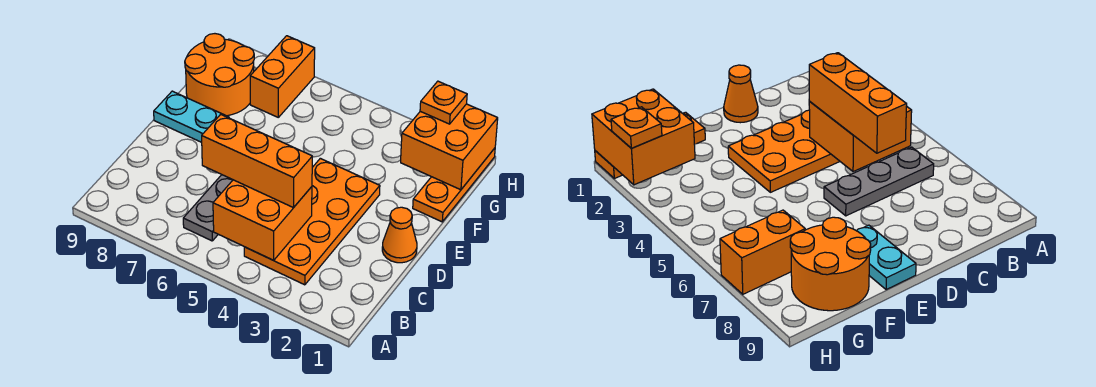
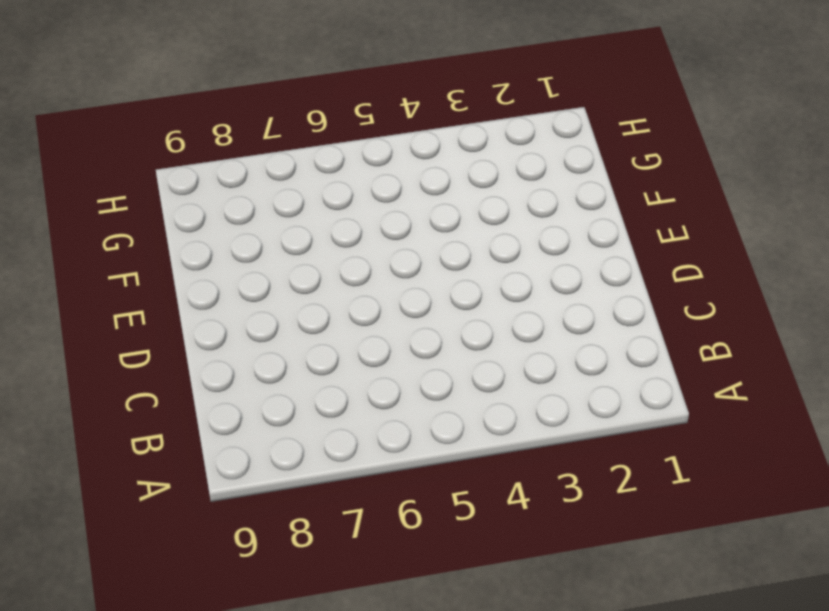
none -> orange 2x4 plate [244,158,380,285]
none -> grey 1x3 plate [183,175,233,241]

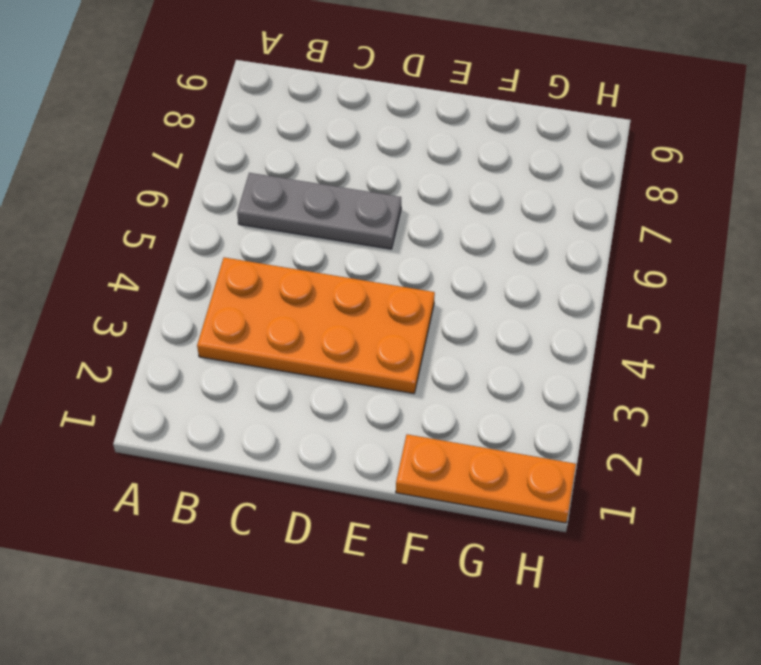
none -> orange 1x1 cone [382,207,417,263]
none -> cyan 1x2 plate [154,91,229,142]

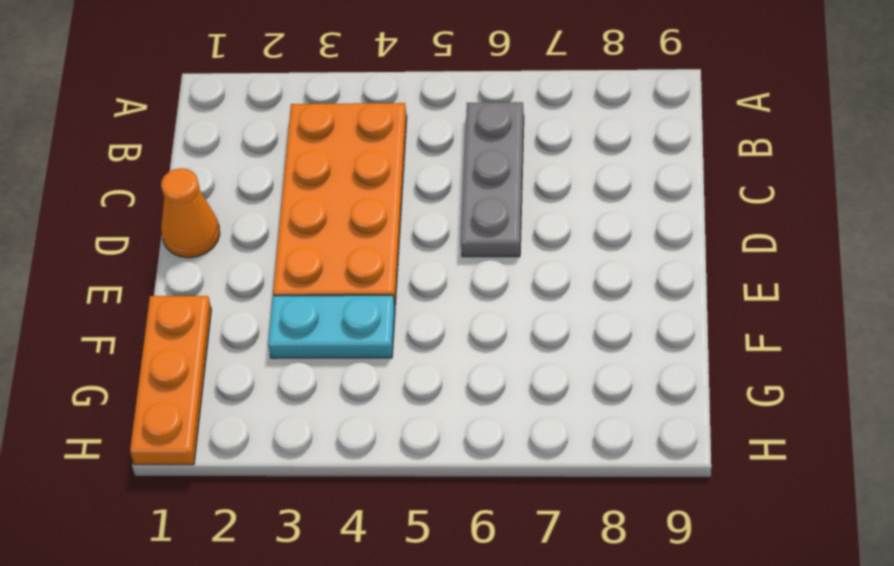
cyan 1x2 plate [268,295,395,358] -> cyan 1x2 plate moved to [154,91,229,142]
none -> orange 2x2 round brick [185,34,254,116]
none -> orange 1x2 brick [250,36,315,117]

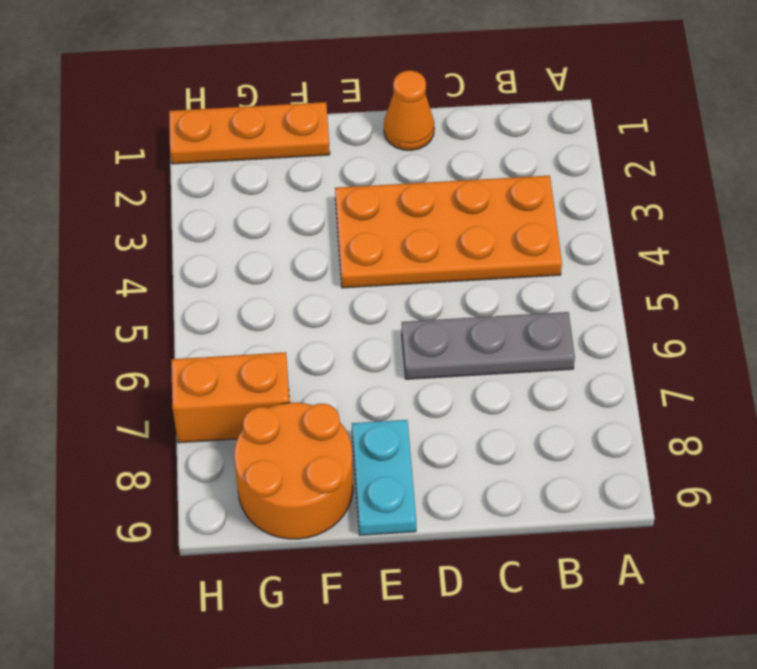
none -> orange 2x2 brick [213,180,312,260]
none -> orange 2x2 brick [401,104,498,190]

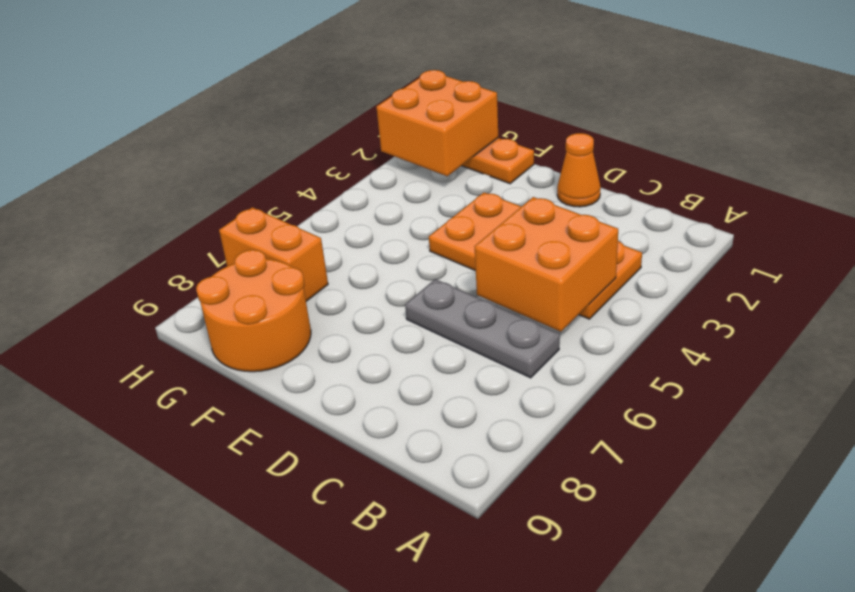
none -> cyan 1x2 plate [154,91,229,142]
none -> orange 1x3 brick [202,114,312,208]

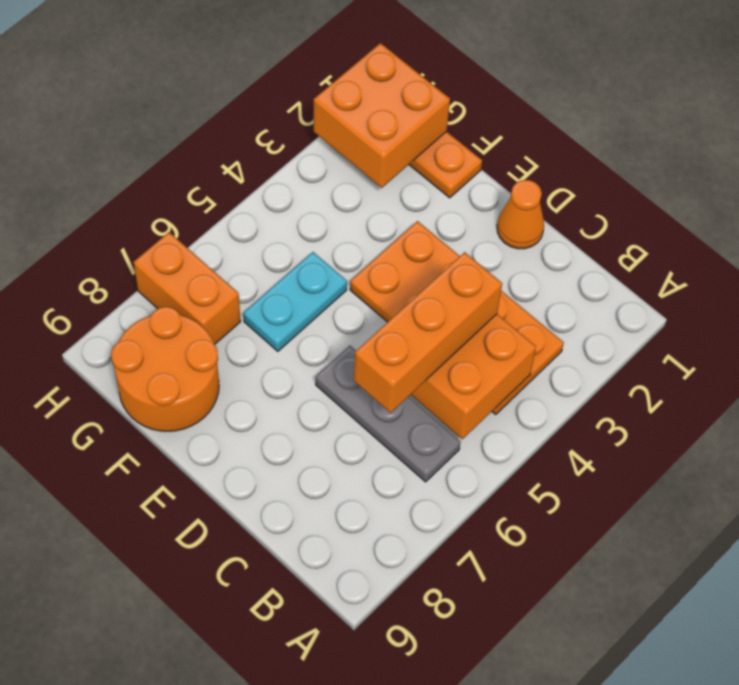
cyan 1x2 plate [243,252,347,351] -> cyan 1x2 plate moved to [154,91,229,142]
none -> orange 1x1 plate [420,81,467,124]

